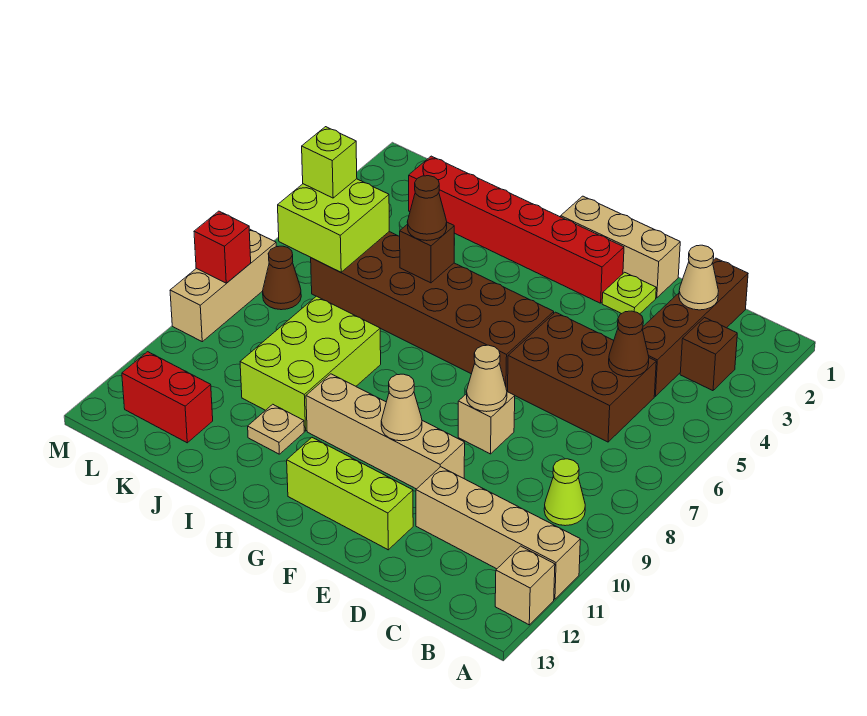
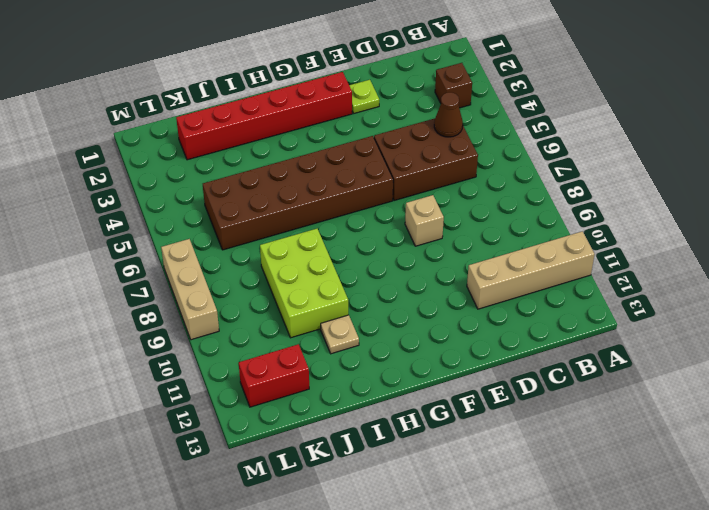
none -> tan 1x1 brick [495,546,555,625]
none -> lime 1x1 cone [544,459,585,526]
none -> brown 1x4 brick [642,258,748,396]

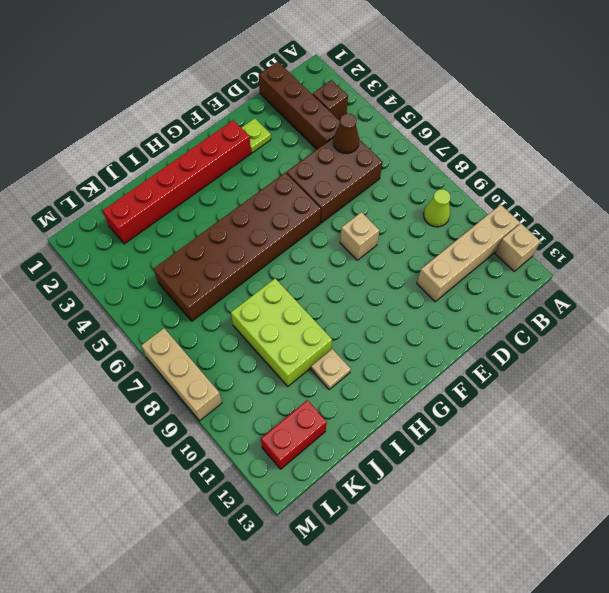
none -> tan 1x3 brick [561,196,680,298]
none -> tan 1x4 brick [306,374,465,489]
none -> lime 1x3 brick [287,438,413,550]

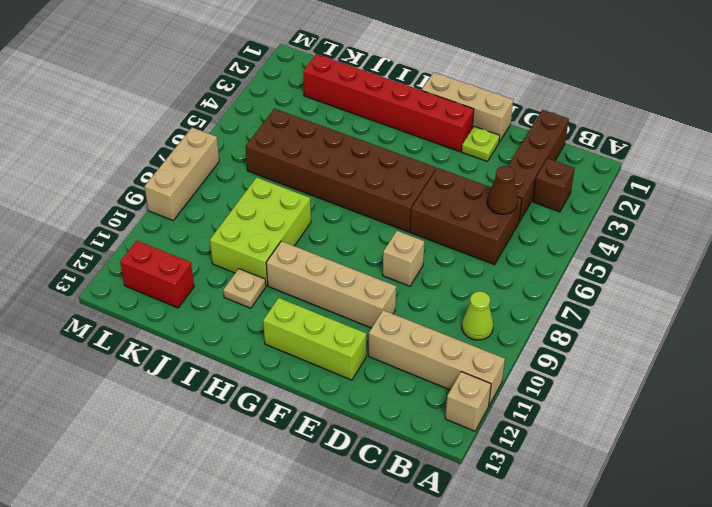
none -> brown 1x1 cone [263,246,301,310]
none -> tan 1x1 cone [679,245,718,310]
none -> tan 1x1 cone [467,345,507,412]

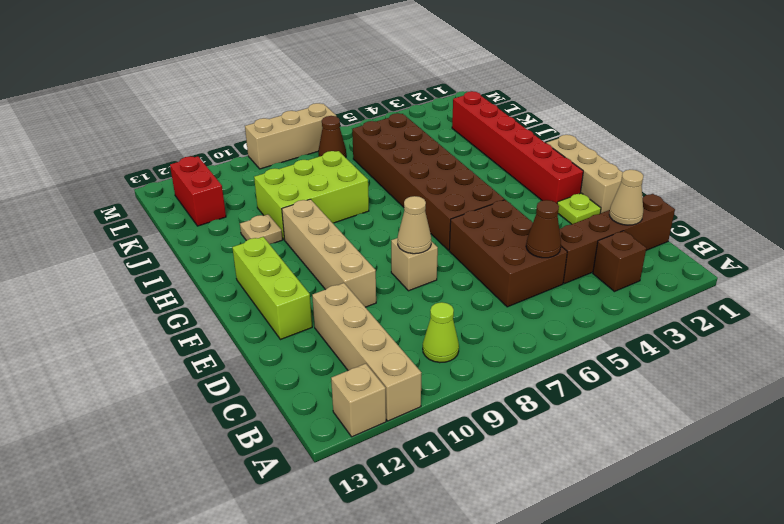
none -> tan 1x1 cone [381,374,422,441]
none -> brown 1x1 brick [400,222,454,283]
none -> lime 2x2 brick [278,179,389,272]

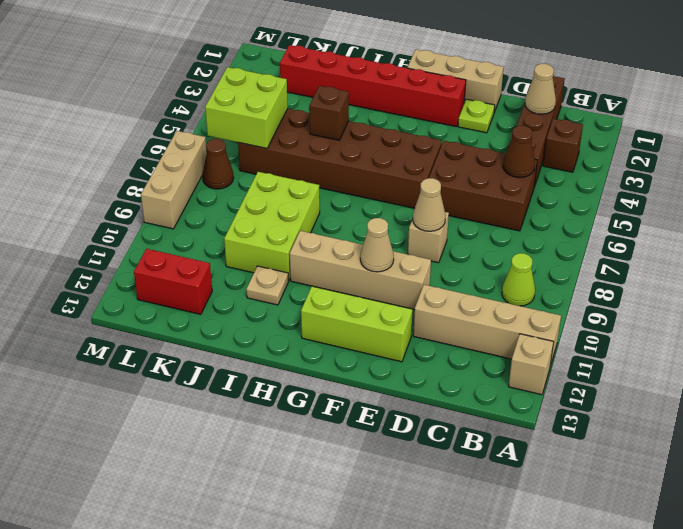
none -> red 1x1 brick [194,211,251,283]
none -> brown 1x1 cone [408,176,447,241]
none -> lime 1x1 brick [302,127,357,198]

